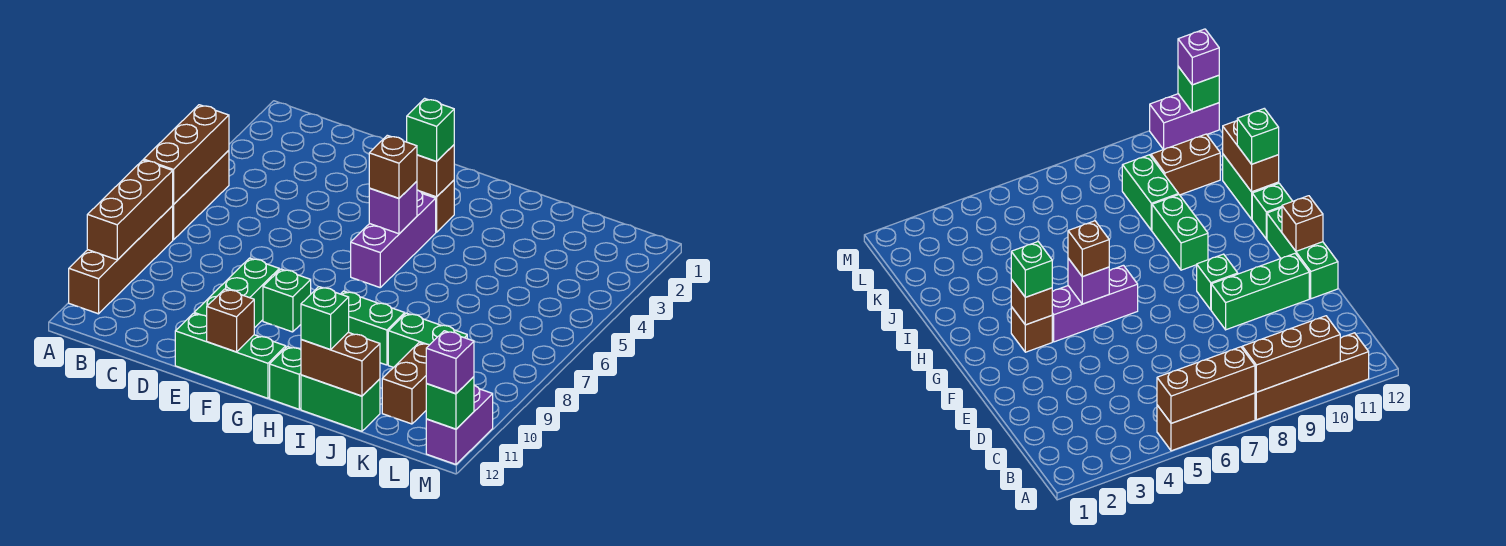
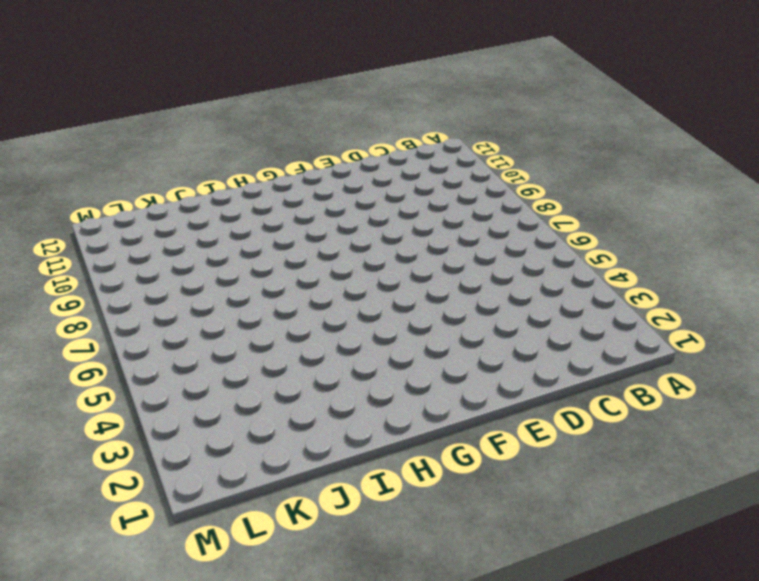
none -> brown 1x3 brick [173,151,229,240]
none -> brown 1x4 brick [69,206,173,314]
none -> green 1x3 brick [194,258,279,328]

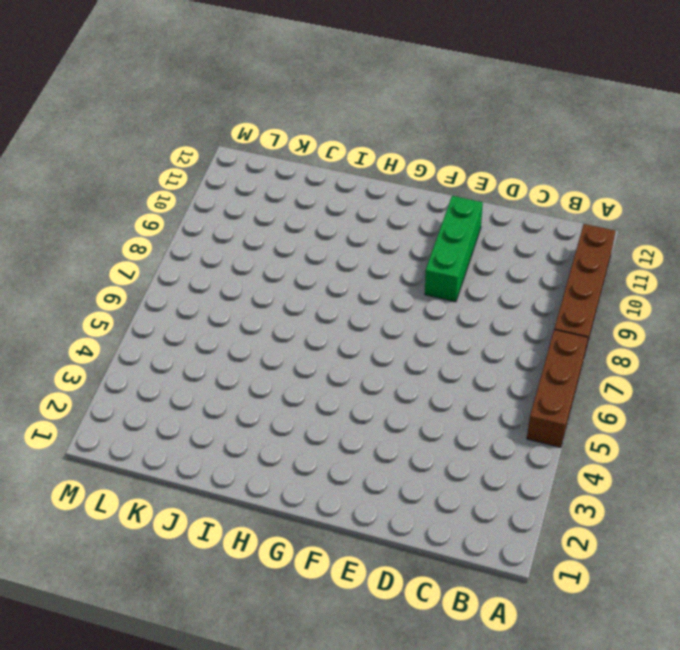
none -> green 1x3 brick [175,313,286,398]
none -> green 1x1 brick [263,269,311,332]
none -> brown 1x1 brick [420,180,454,232]

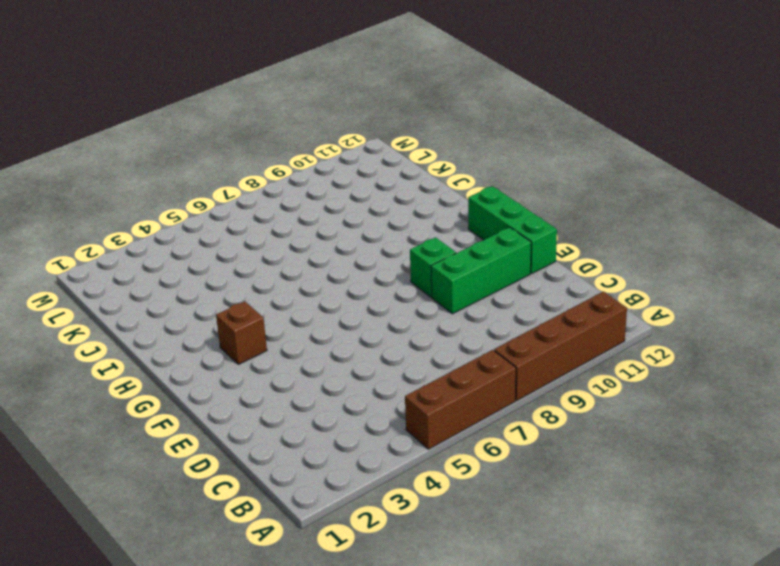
none -> purple 1x3 brick [351,190,436,287]
none -> green 1x2 brick [341,291,405,365]
none -> green 1x1 brick [270,347,301,409]

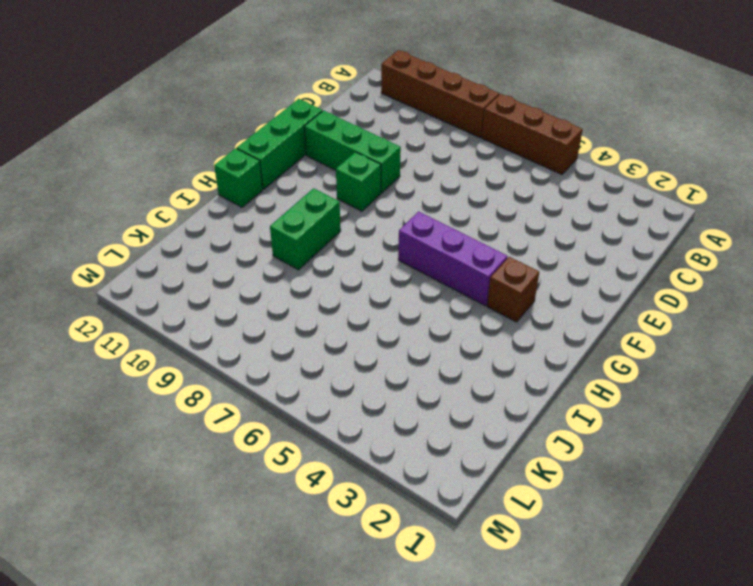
none -> green 1x2 brick [301,375,380,431]
none -> green 1x2 brick [388,313,467,368]
none -> brown 1x2 brick [382,343,429,424]

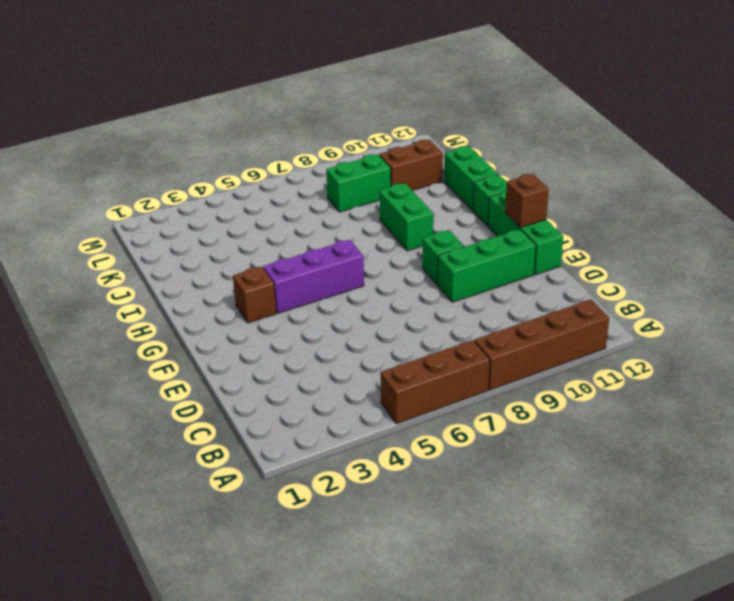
green 1x2 brick [326,154,391,212] -> green 1x2 brick turned to [388,313,467,368]
none -> purple 1x2 brick [426,385,493,464]
none -> brown 1x3 brick [144,105,229,205]
none -> brown 1x3 brick [87,160,173,260]

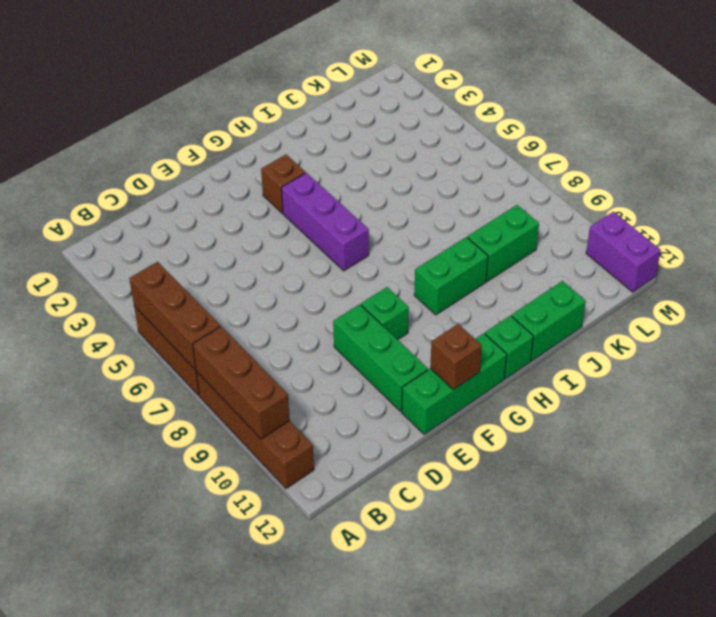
none -> brown 1x2 brick [382,343,429,424]
none -> brown 1x1 brick [417,145,454,197]
none -> purple 1x1 brick [369,181,417,234]

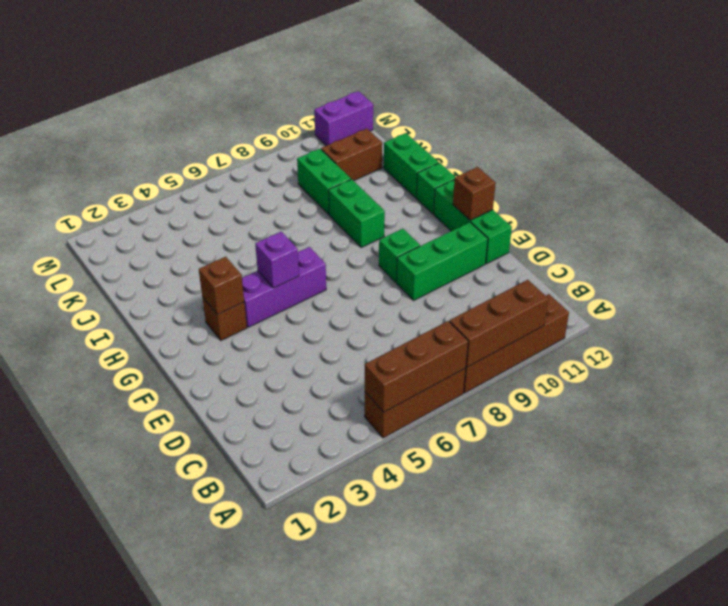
none -> brown 1x2 brick [301,332,380,396]
none -> green 1x1 brick [426,377,474,429]
none -> green 1x1 brick [407,98,454,162]

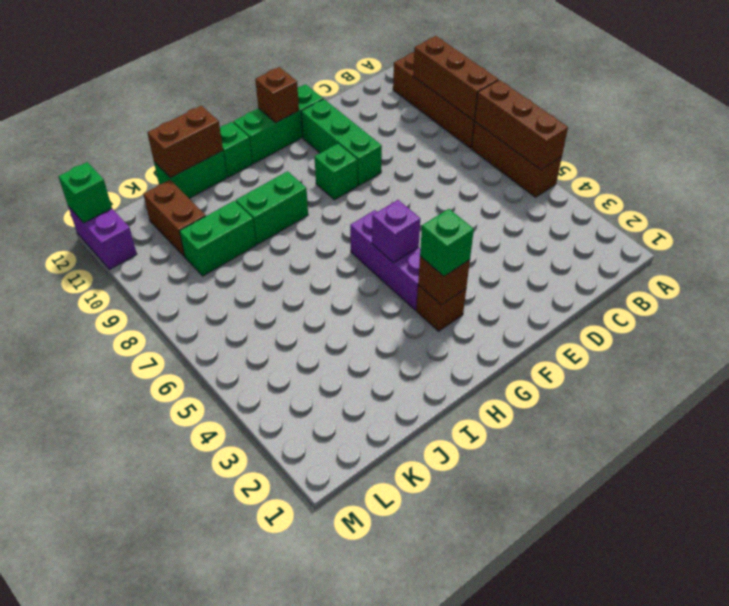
none -> brown 1x1 brick [369,135,417,198]
none -> green 1x1 brick [301,287,349,349]
none -> purple 1x1 brick [426,331,474,394]

